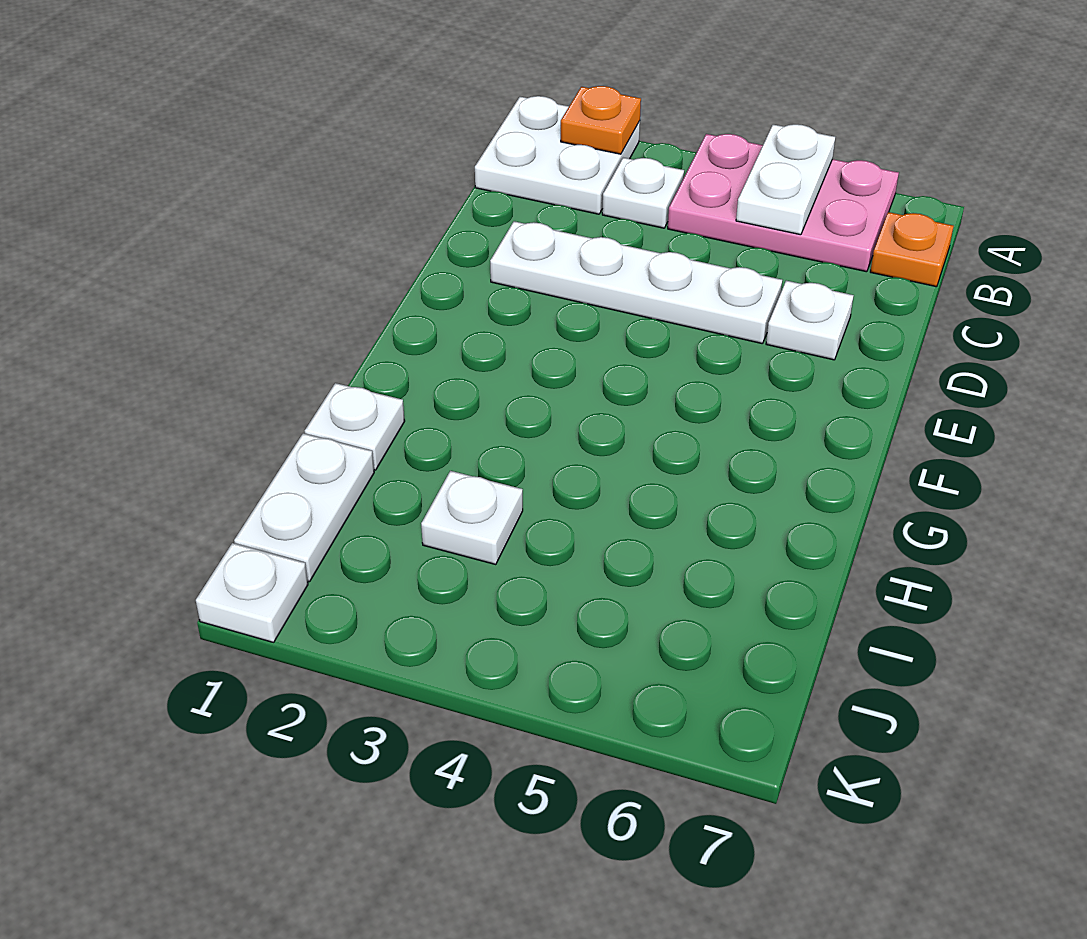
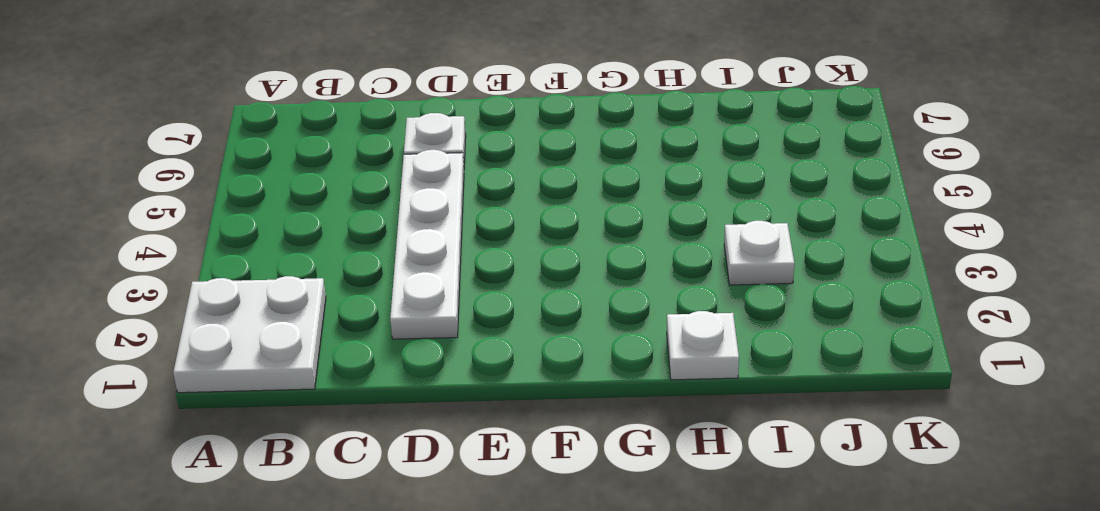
none -> pink 2x3 plate [668,134,899,272]
none -> white 1x1 plate [602,158,684,228]
none -> orange 1x1 plate [870,212,954,287]

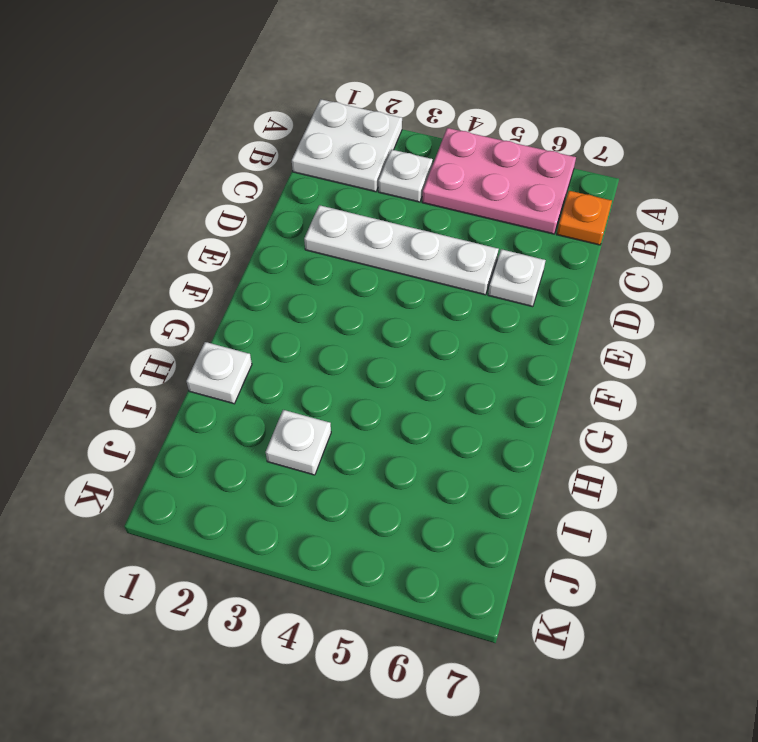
none -> white 1x2 plate [234,433,374,582]
none -> white 1x1 plate [196,543,308,642]
none -> orange 1x1 plate [561,86,641,154]

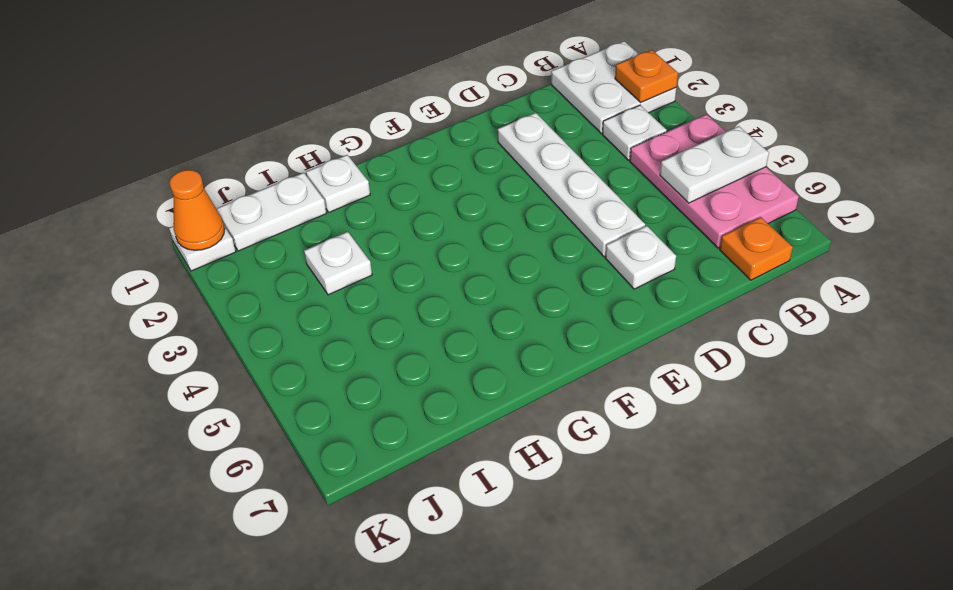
orange 1x1 cone [170,170,225,250] -> none

